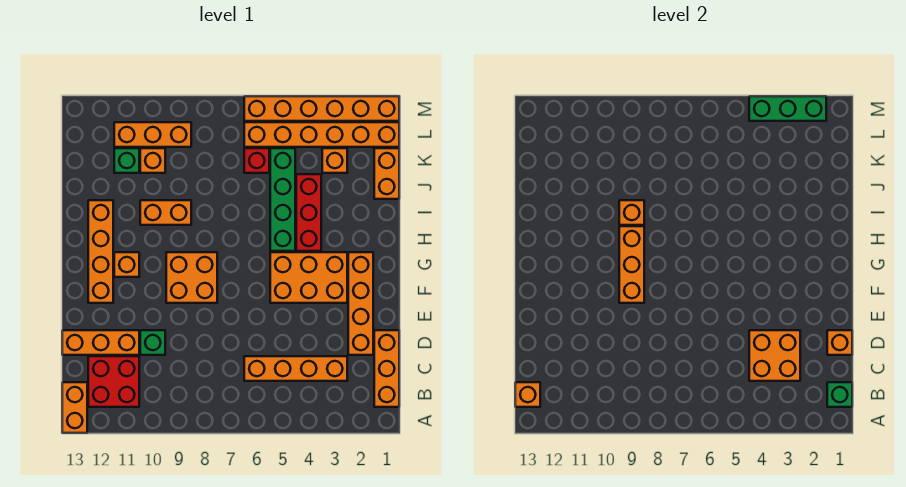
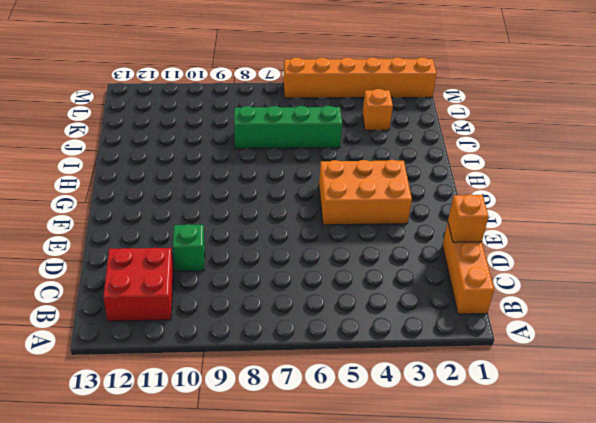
green 1x4 brick [234,106,342,149] -> green 1x4 brick turned to [270,148,295,251]
none -> orange 1x2 brick [62,382,87,433]
none -> orange 1x4 brick [244,356,347,381]
none -> orange 1x4 brick [348,252,373,355]

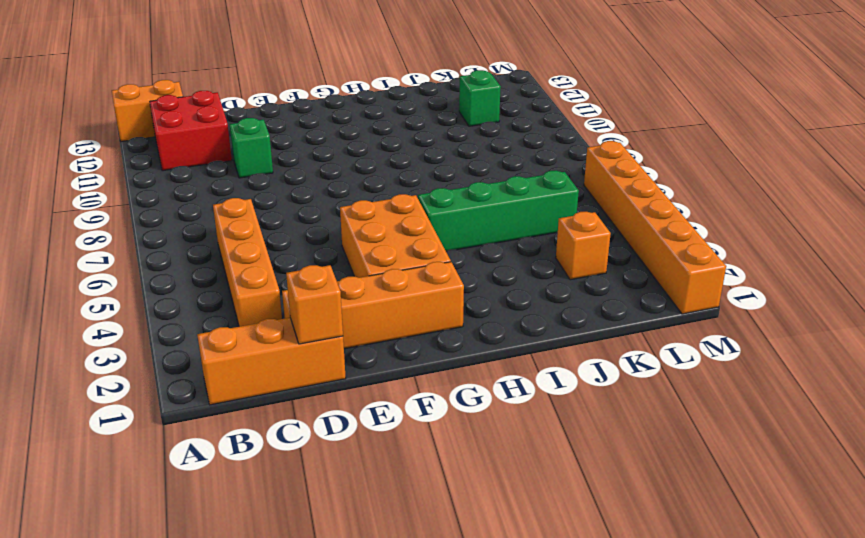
none -> orange 1x3 brick [62,330,139,355]
none -> orange 2x2 brick [166,252,217,303]
none -> orange 1x4 brick [88,200,113,303]

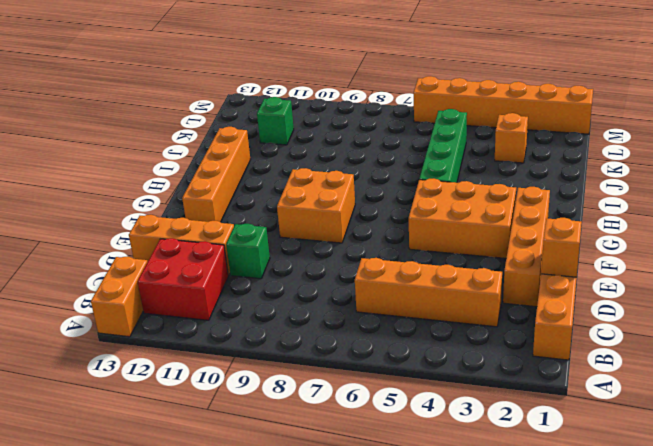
none -> orange 1x1 brick [114,252,139,277]
none -> red 1x3 brick [296,174,321,251]
none -> orange 1x2 brick [140,200,191,225]

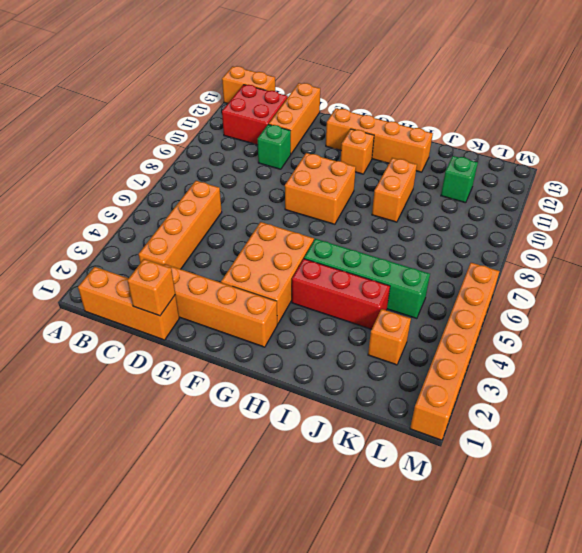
none -> orange 1x2 brick [374,148,399,199]
none -> red 1x1 brick [244,148,269,173]
none -> orange 1x1 brick [140,148,165,173]

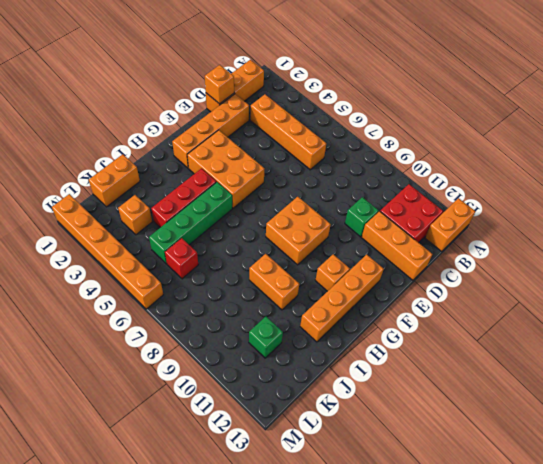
none -> orange 1x1 brick [140,148,165,173]
none -> orange 1x6 brick [244,122,399,147]
none -> orange 1x3 brick [114,122,191,147]

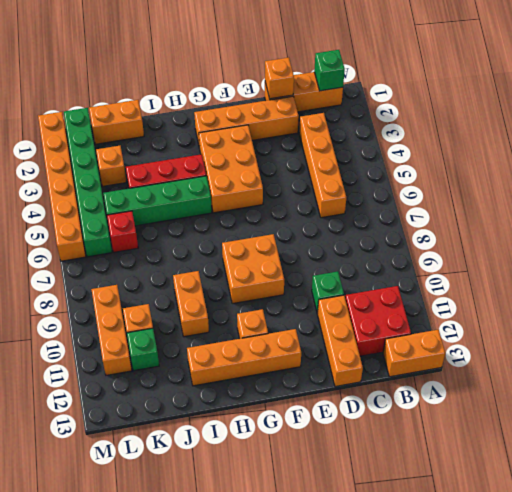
green 1x6 brick [64,108,112,257] -> orange 1x6 brick [244,122,399,147]
none -> orange 1x1 brick [515,382,540,407]
none -> orange 2x2 brick [749,330,800,381]
none -> orange 1x3 brick [619,226,644,303]

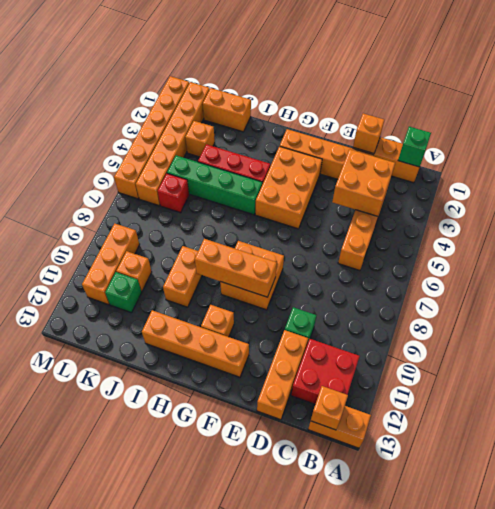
none -> orange 1x1 brick [619,200,644,225]
none -> green 1x3 brick [749,96,826,121]

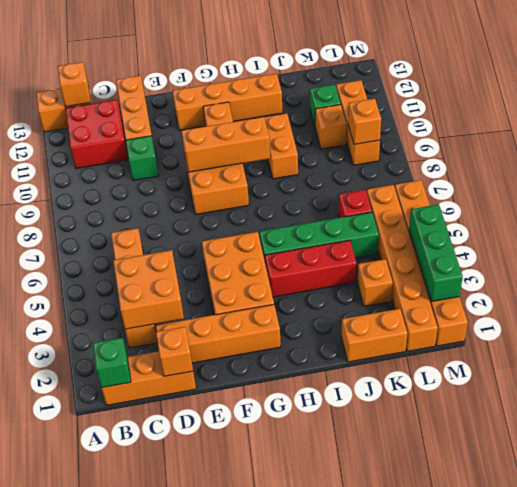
orange 1x1 brick [348,99,381,144] -> orange 1x1 brick moved to [619,200,644,225]

